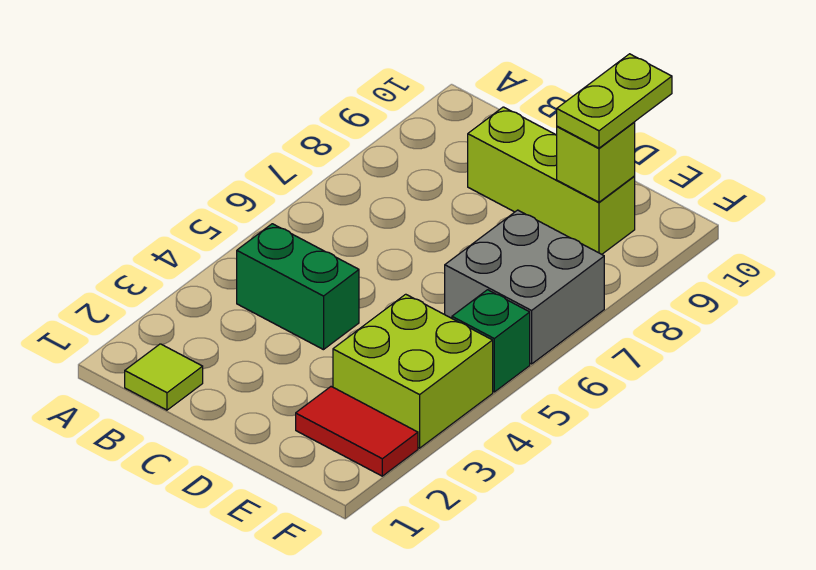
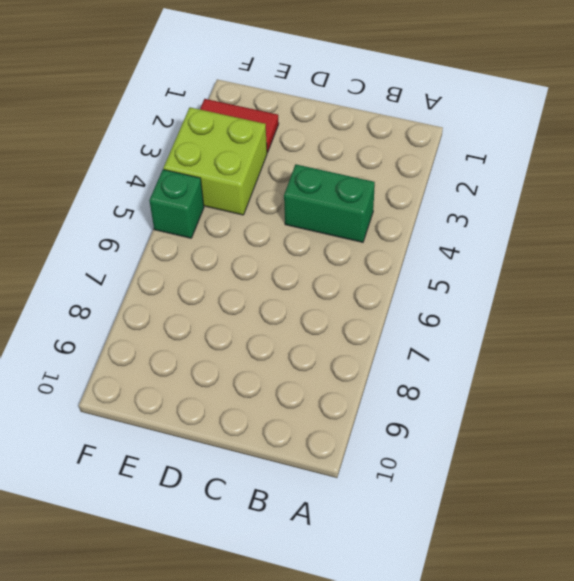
none -> lime 1x1 tile [125,344,203,410]
none -> lime 1x3 brick [468,107,635,254]

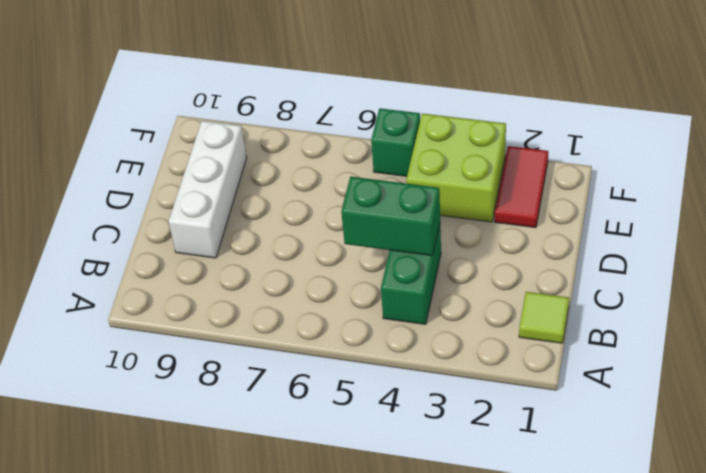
green 1x2 brick [341,177,440,256] -> none
white 1x3 brick [169,121,247,258] -> lime 1x3 brick [468,107,635,254]
none -> grey 2x2 brick [445,210,604,364]
none -> lime 1x1 brick [557,123,635,202]

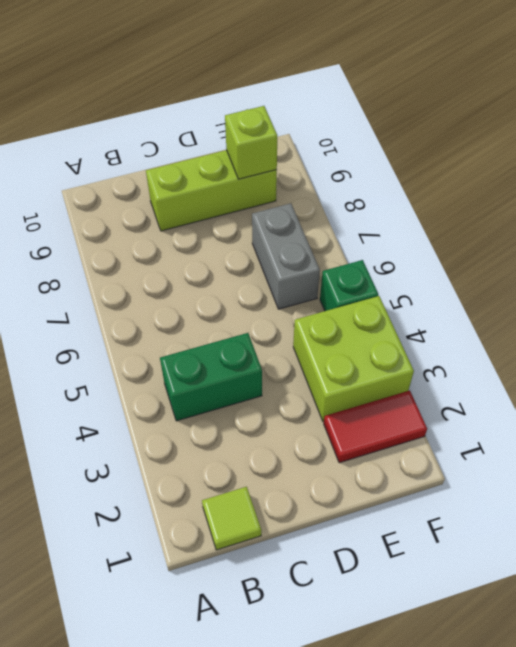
grey 1x2 brick [252,203,320,309] -> grey 2x2 brick [445,210,604,364]
none -> lime 1x2 plate [557,54,672,148]

